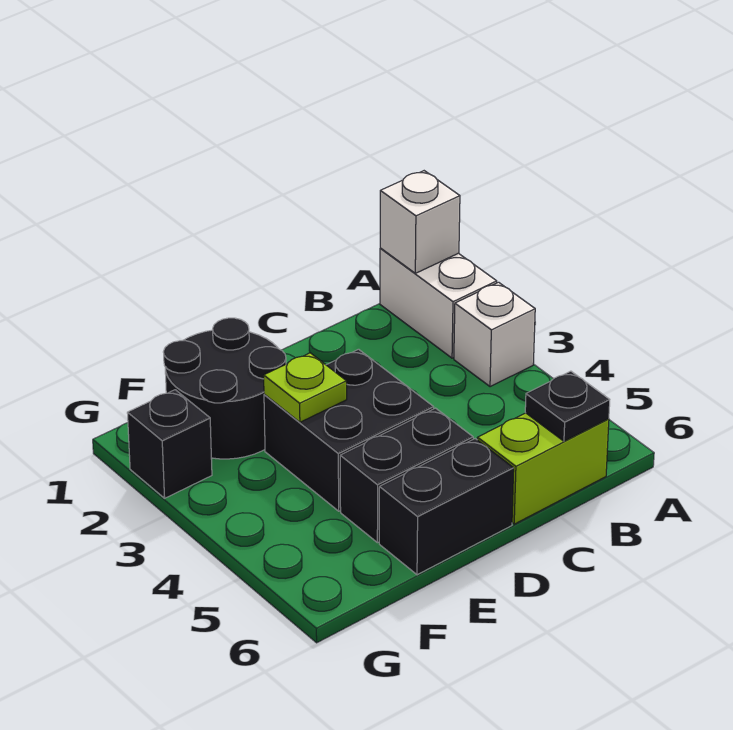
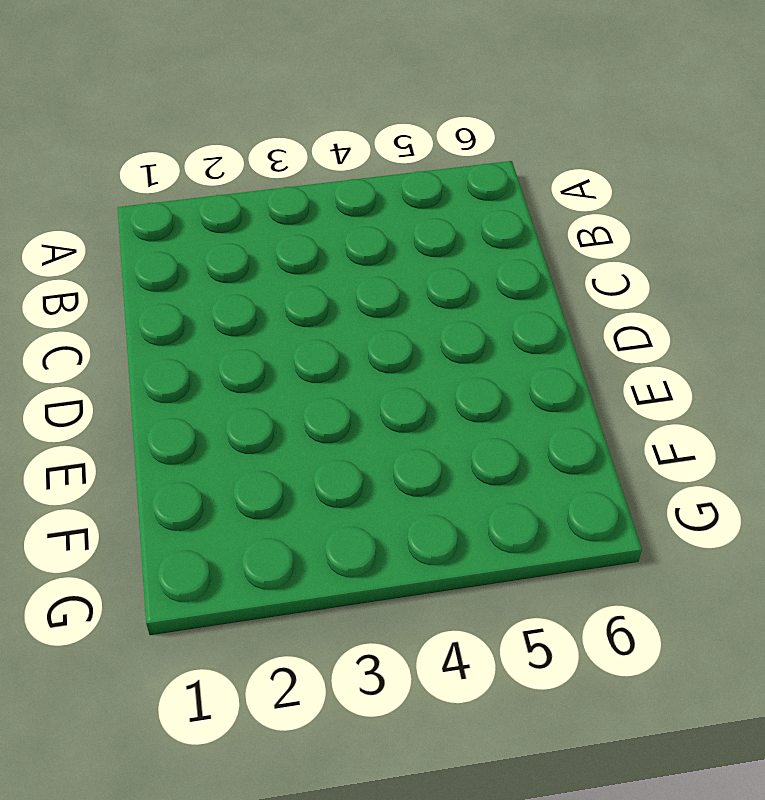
none -> white 1x2 brick [380,248,497,358]
none -> white 1x1 brick [454,282,535,387]

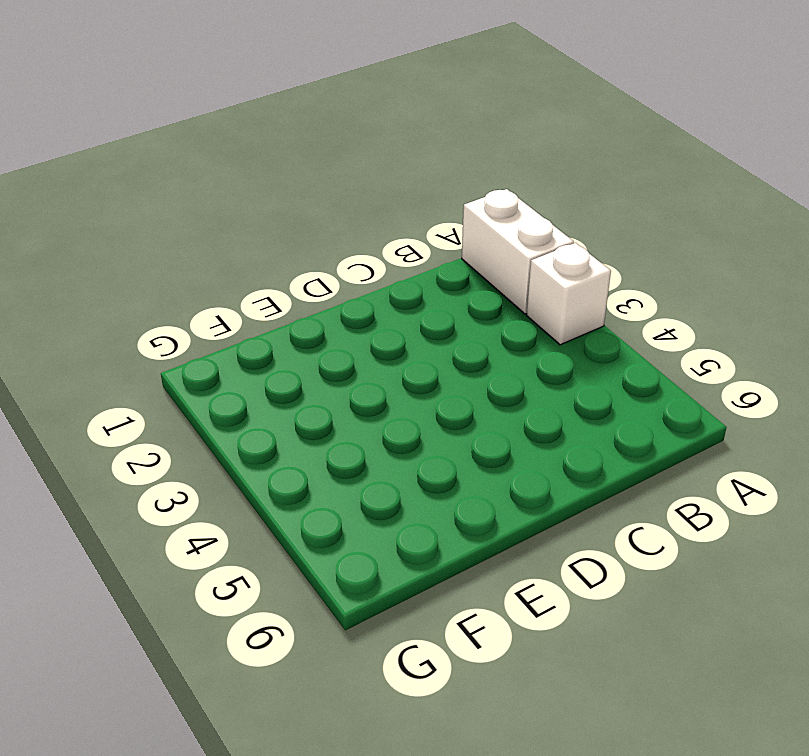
none -> lime 1x2 brick [477,413,609,524]
none -> black 2x2 brick [264,349,434,511]

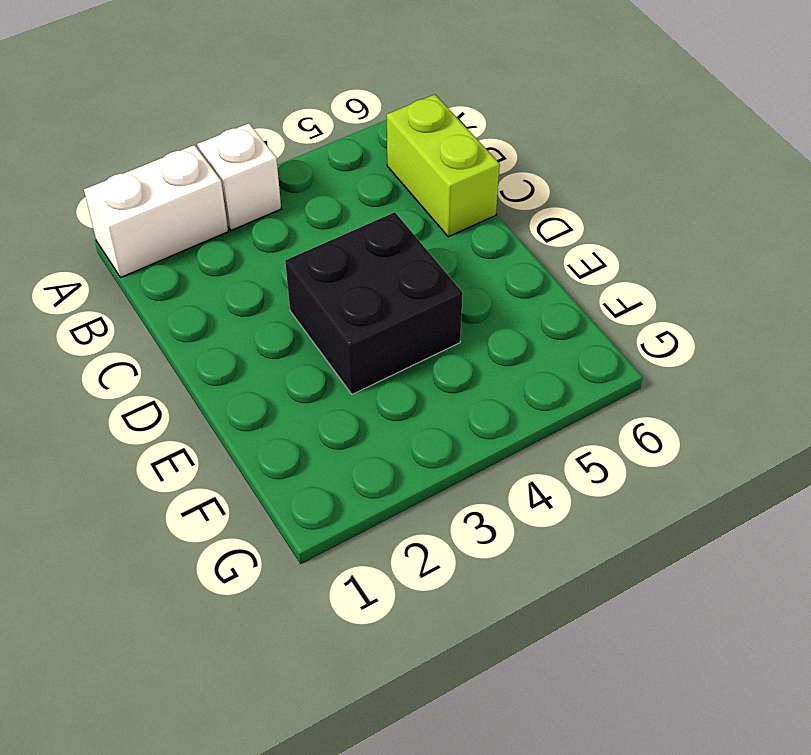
none -> black 1x2 brick [340,408,473,543]
none -> black 1x2 brick [379,439,514,575]

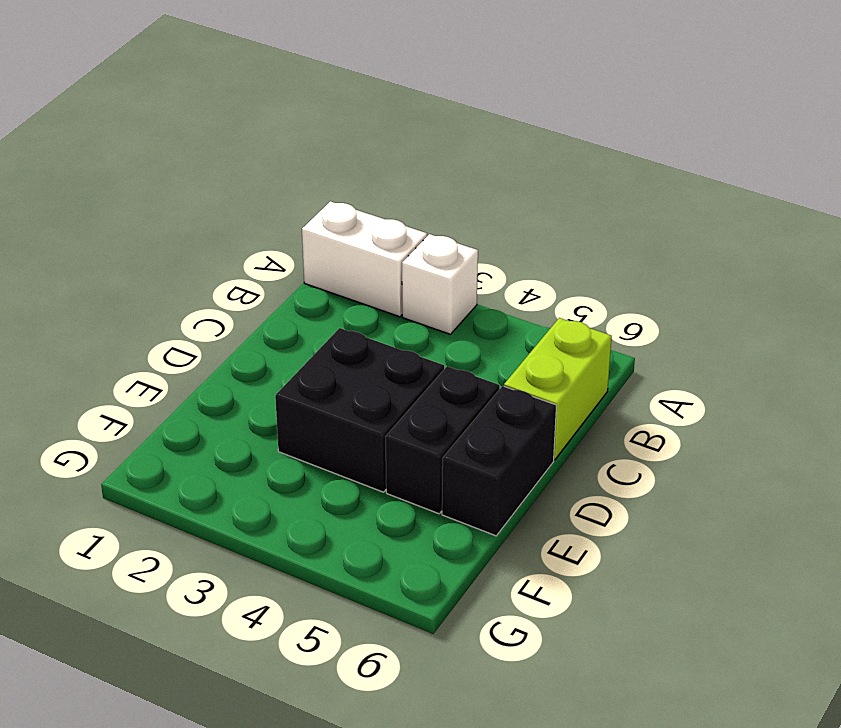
none -> black 2x2 round brick [163,318,286,459]
none -> black 1x1 brick [127,390,212,498]

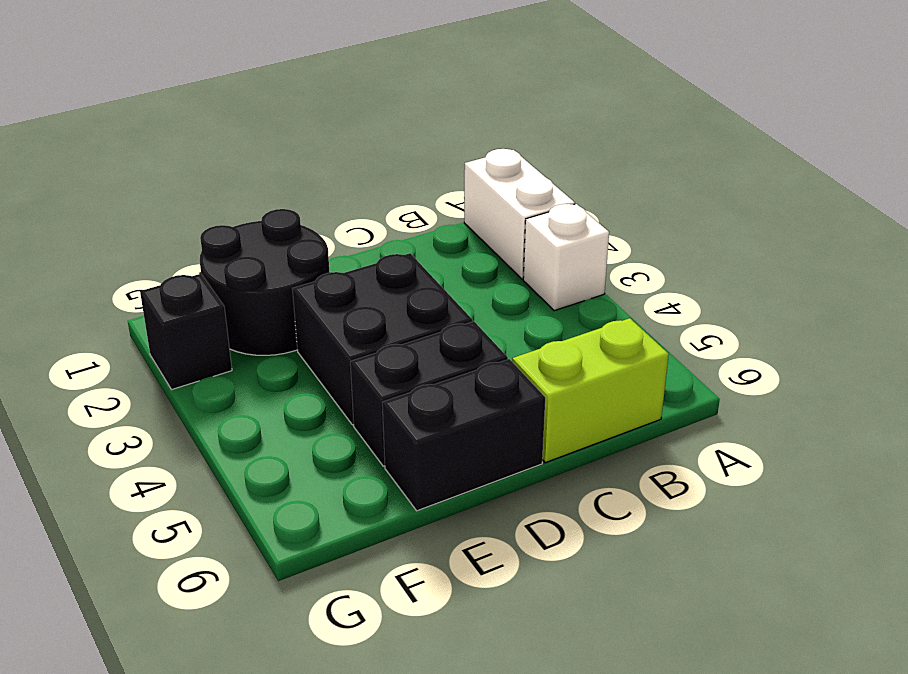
none -> white 1x1 brick [380,171,460,273]
none -> black 1x1 plate [525,371,610,441]

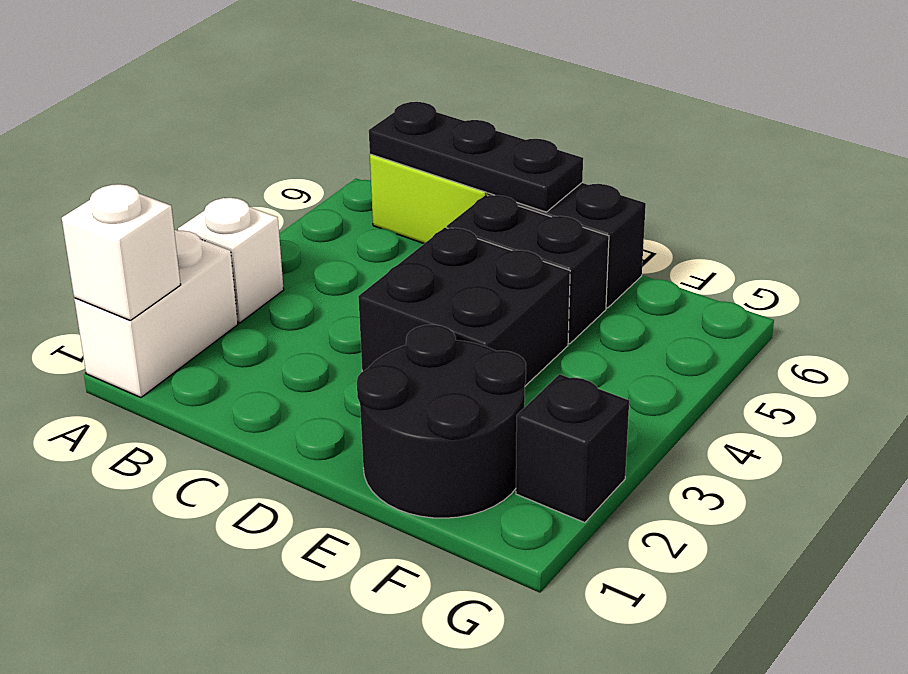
black 1x3 plate [369,102,583,212] -> black 1x1 plate [525,371,610,441]
none -> lime 1x1 plate [264,353,347,422]

